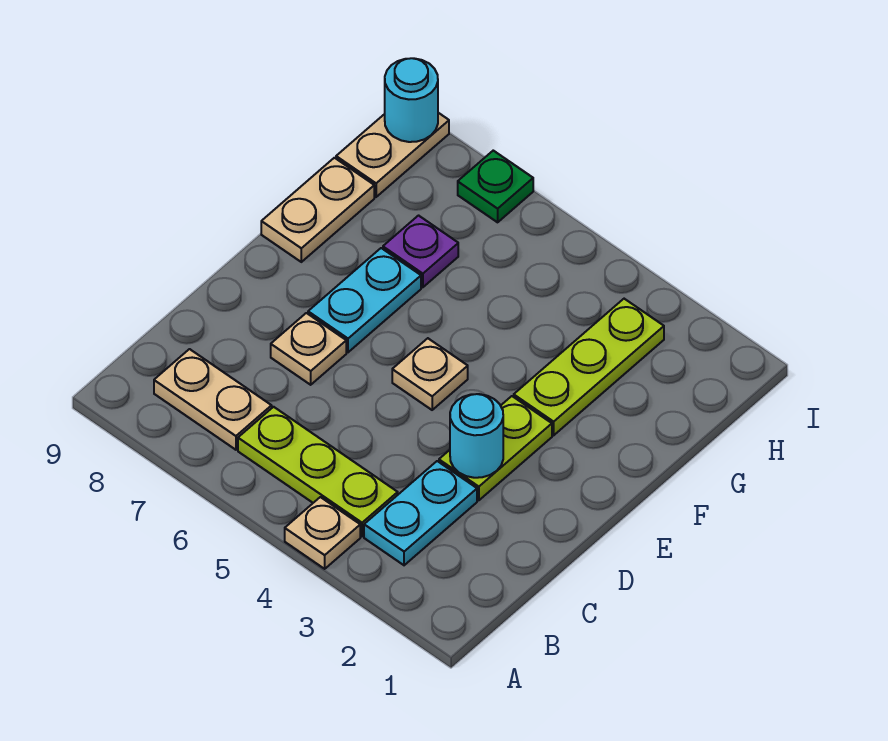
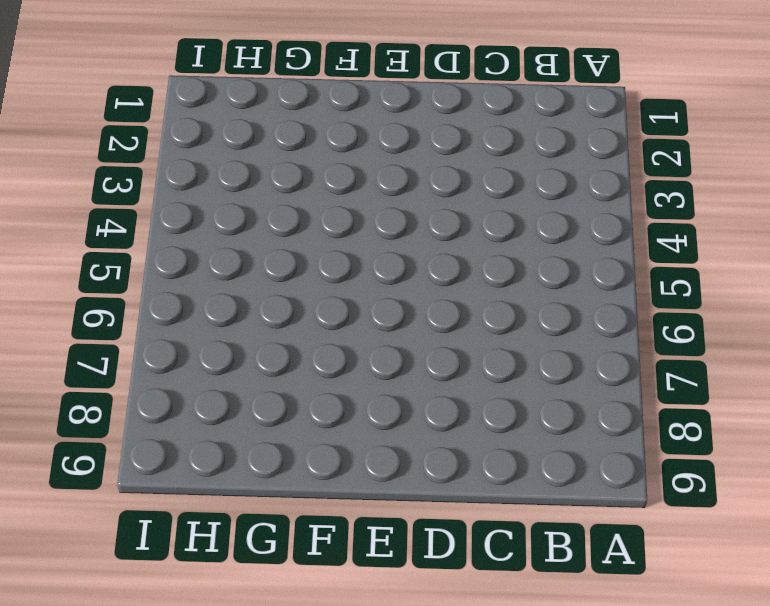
none -> tan 1x1 plate [285,497,360,569]
none -> cyan 1x2 plate [364,461,477,565]
none -> lime 1x3 plate [238,407,398,536]

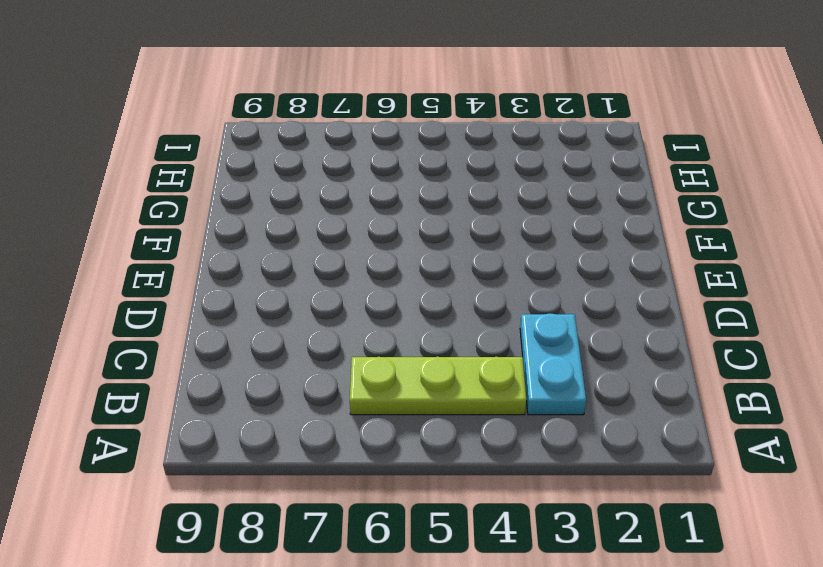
none -> tan 1x1 plate [285,497,360,569]
none -> tan 1x2 plate [154,349,272,450]
none -> lime 1x2 plate [439,396,552,500]

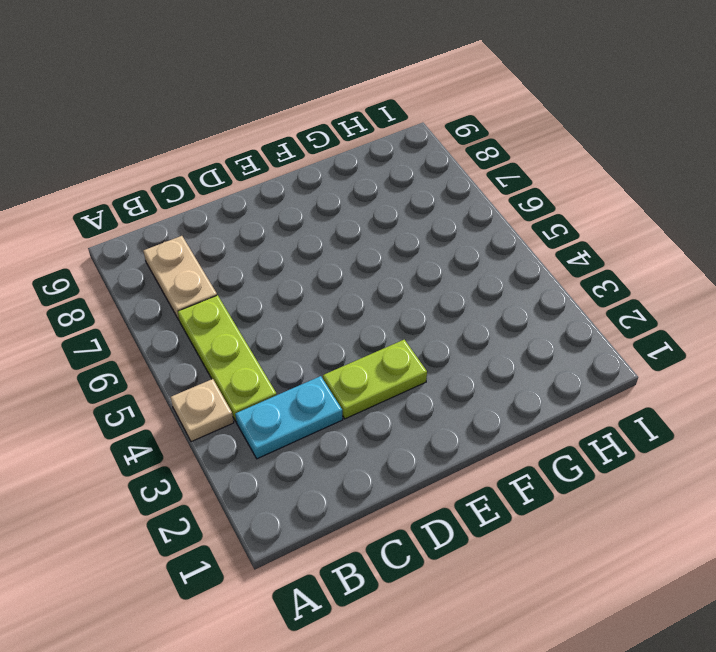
none -> tan 1x1 plate [271,313,346,385]
none -> tan 1x1 plate [392,338,468,410]
none -> cyan 1x2 plate [308,248,421,352]

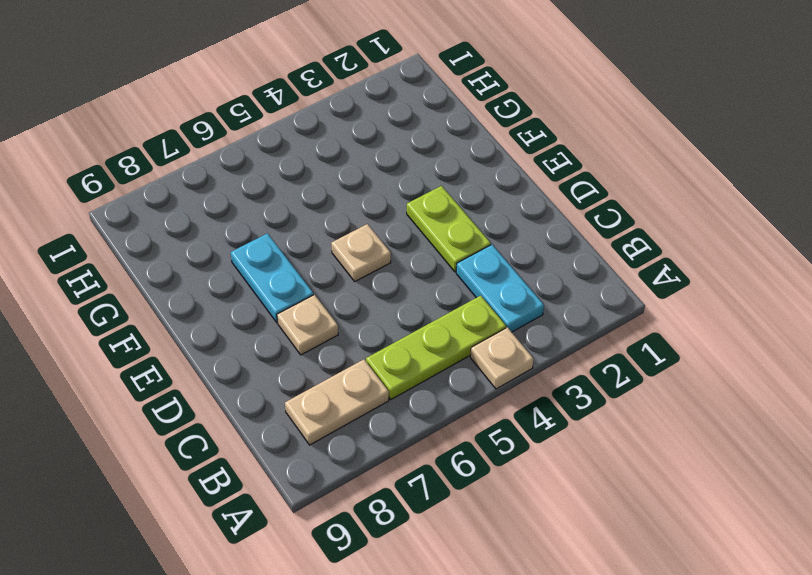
none -> lime 1x3 plate [514,299,664,435]
none -> tan 1x2 plate [261,158,374,262]
none -> purple 1x1 plate [383,216,458,287]

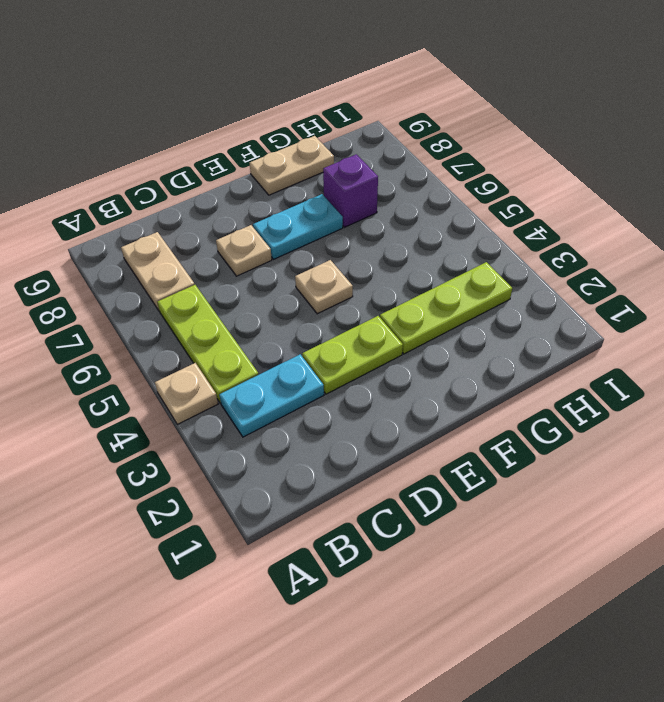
purple 1x1 brick [323,154,378,227] -> purple 1x1 plate [383,216,458,287]
none -> tan 1x2 plate [336,113,449,197]
none -> green 1x1 plate [458,151,533,222]
none -> cyan 1x1 round brick [450,394,503,478]

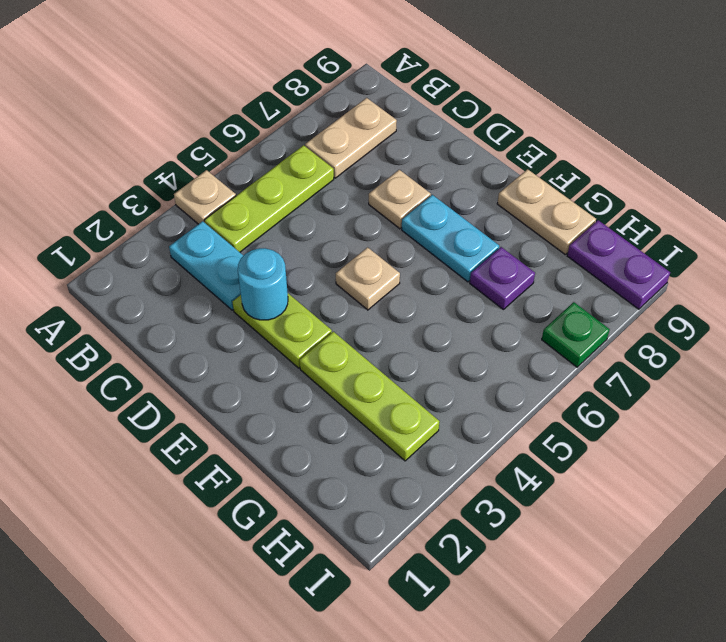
purple 1x2 plate [567,220,670,309] -> tan 1x2 plate [336,113,449,197]
none -> cyan 1x1 round brick [385,58,438,142]

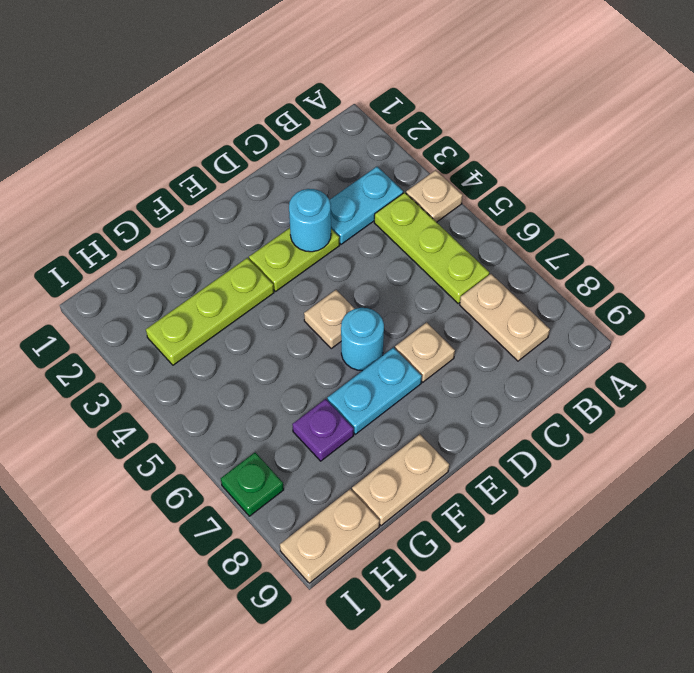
cyan 1x1 round brick [341,308,384,371] -> cyan 1x1 round brick moved to [385,58,438,142]

